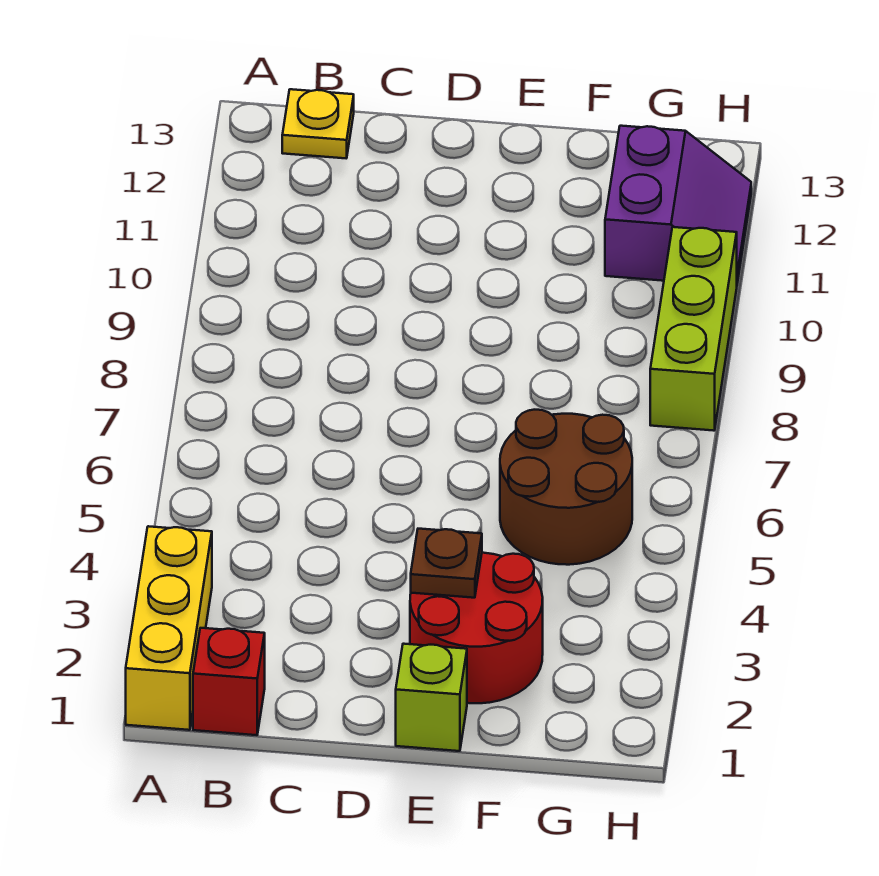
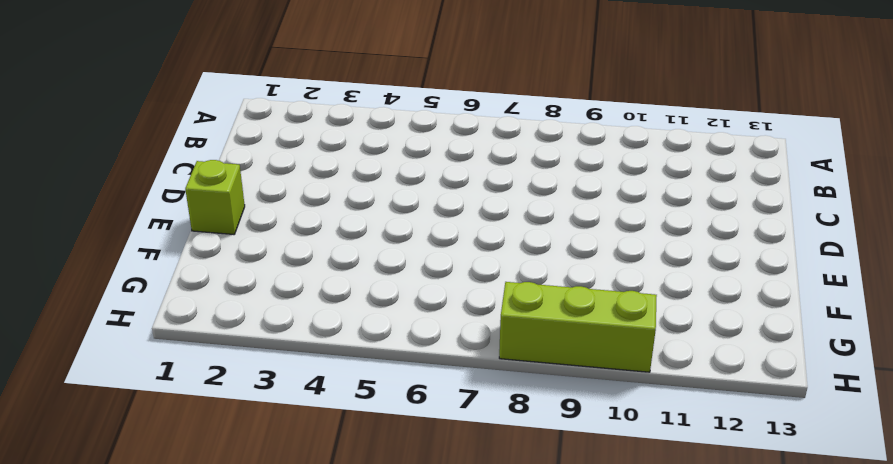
none -> yellow 1x3 brick [126,526,212,730]
none -> red 1x1 brick [193,628,265,735]

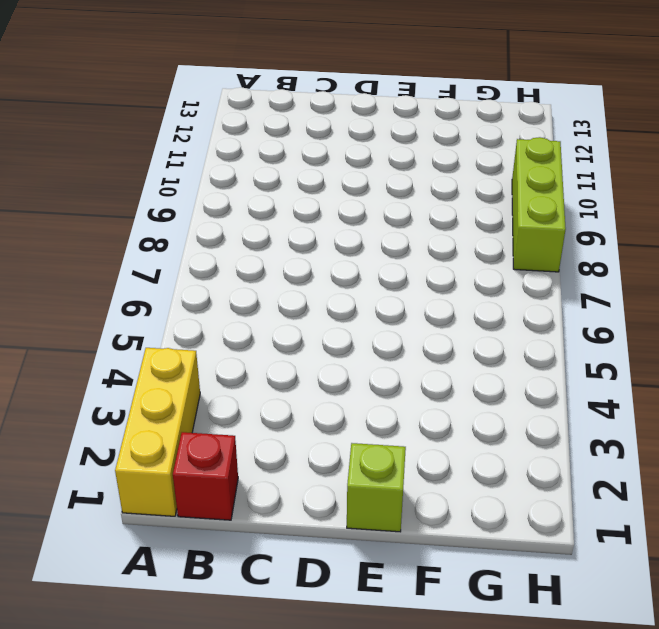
none -> yellow 1x1 plate [282,89,354,158]
none -> red 2x2 round brick [410,553,543,703]

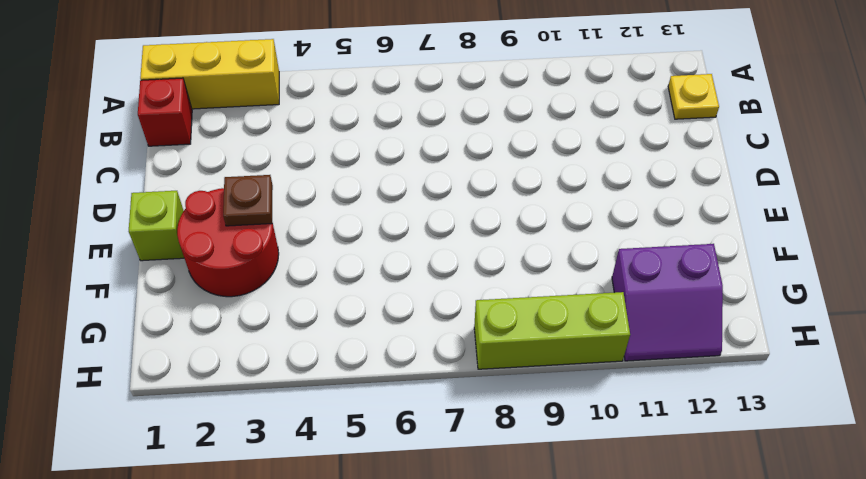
none -> brown 2x2 round brick [500,410,632,565]

